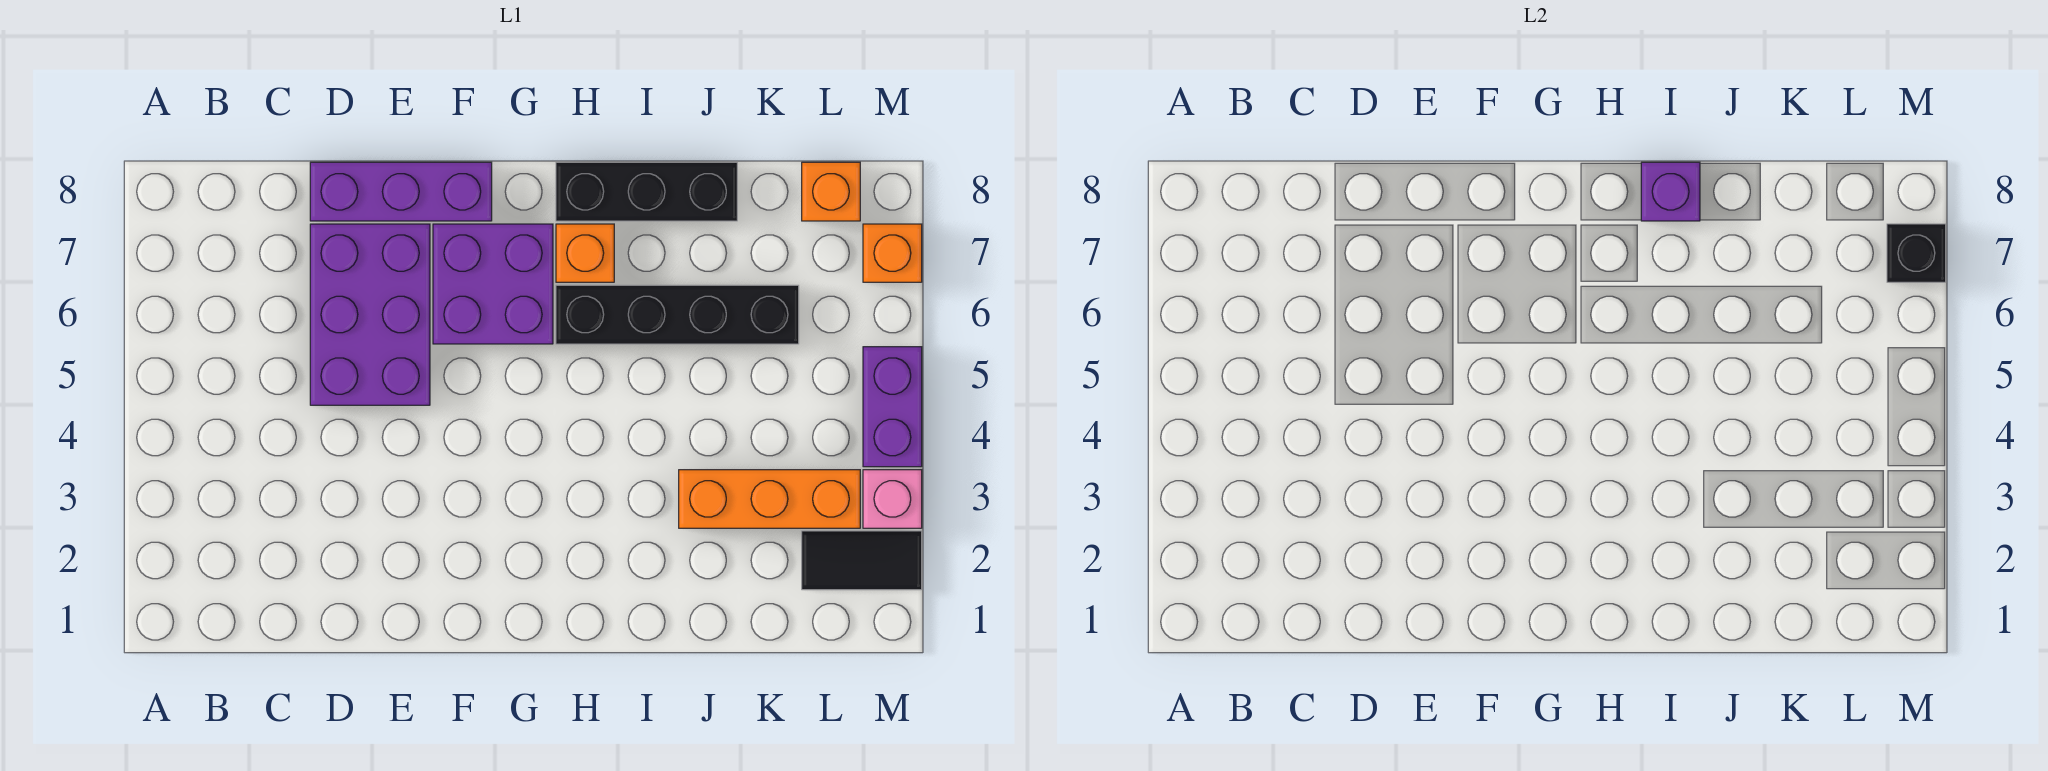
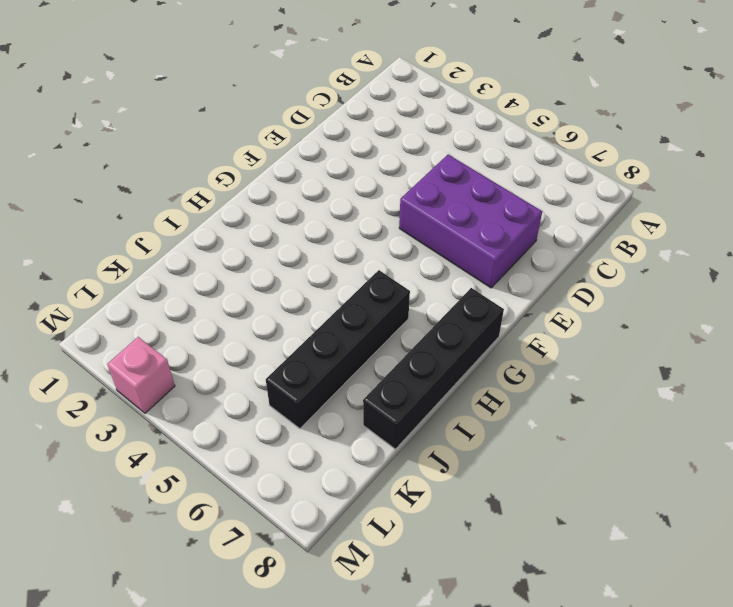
black 1x4 brick [363,288,504,449] -> black 1x3 brick [556,162,737,221]
none -> purple 1x3 brick [310,162,492,221]
none -> purple 2x2 brick [433,224,553,344]
none -> orange 1x1 brick [556,224,614,282]

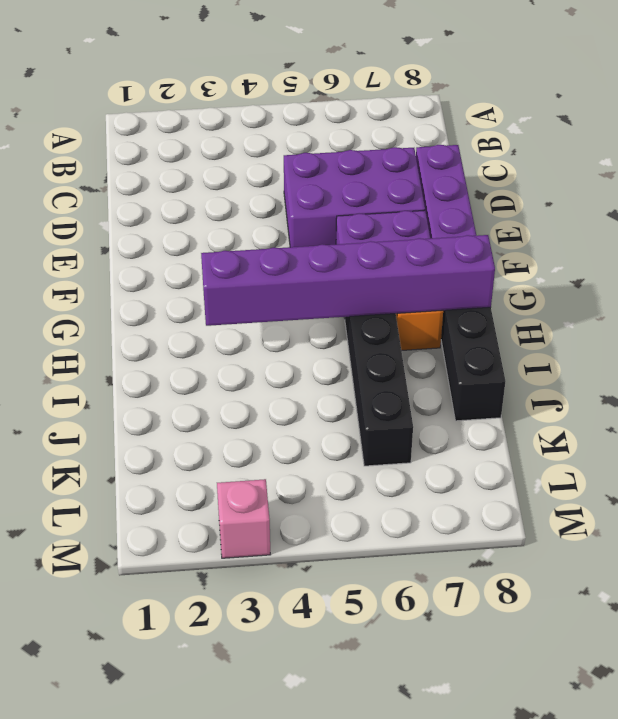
purple 1x6 brick [201,235,495,326] -> none
none -> orange 1x3 brick [679,470,860,528]
none -> black 1x2 tile [802,531,922,590]
none -> orange 1x1 brick [802,162,860,221]

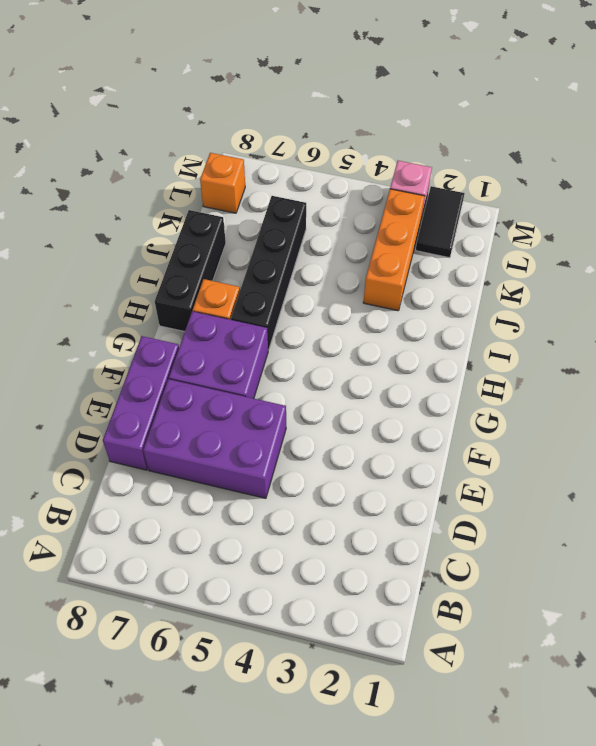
none -> purple 1x2 brick [863,347,922,467]
none -> orange 1x1 brick [863,224,922,282]
none -> purple 1x1 brick [1641,162,1700,221]

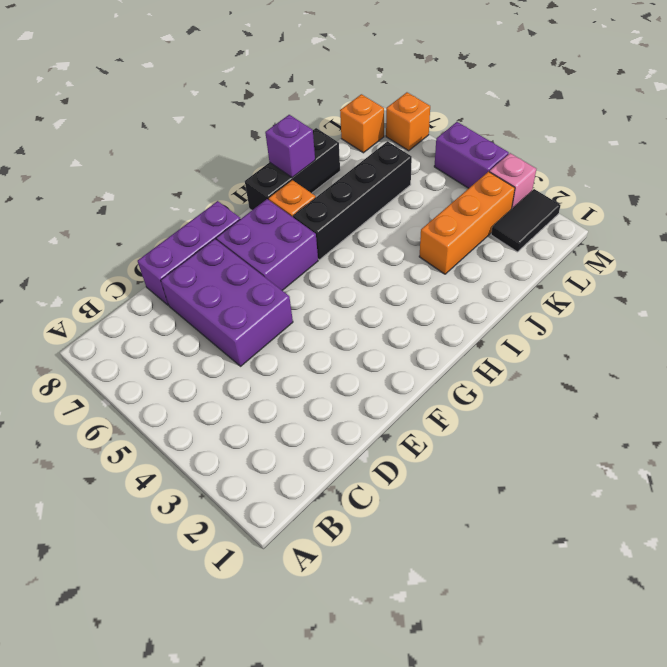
none -> black 1x1 brick [1887,224,1946,282]

